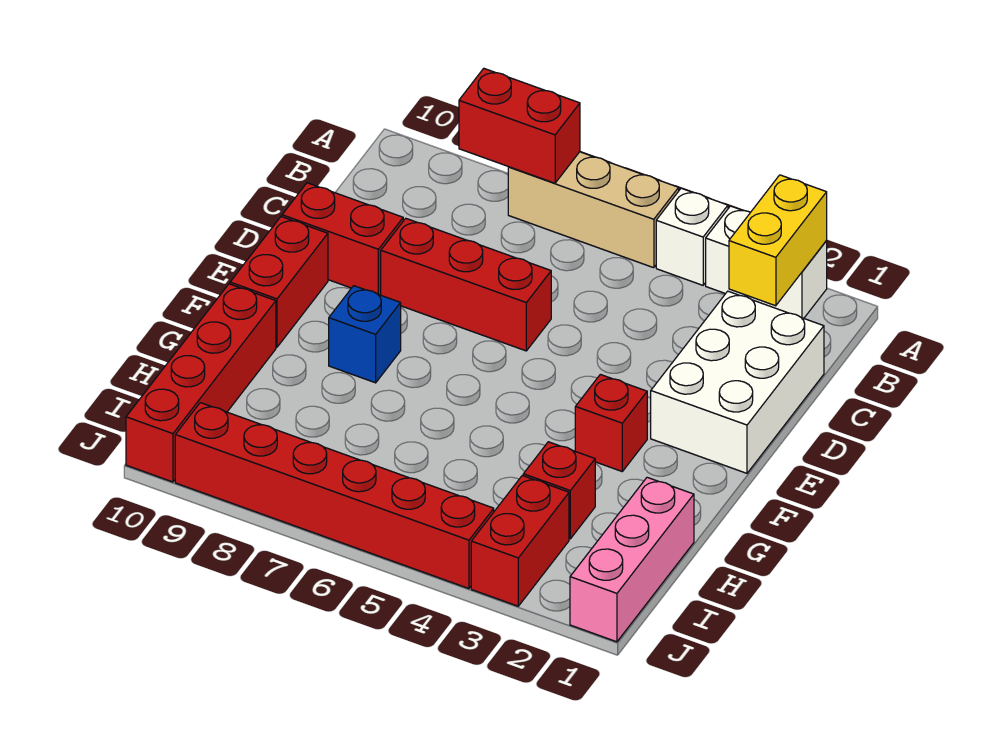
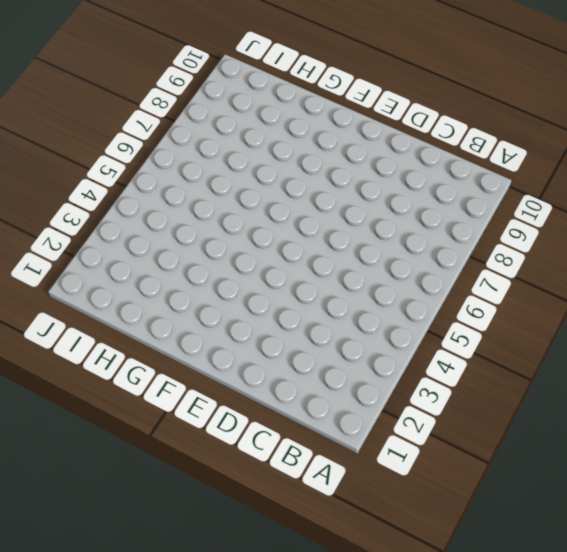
none -> white 1x2 brick [706,206,827,318]
none -> white 1x1 brick [656,188,728,285]
none -> tan 1x3 brick [508,152,679,268]

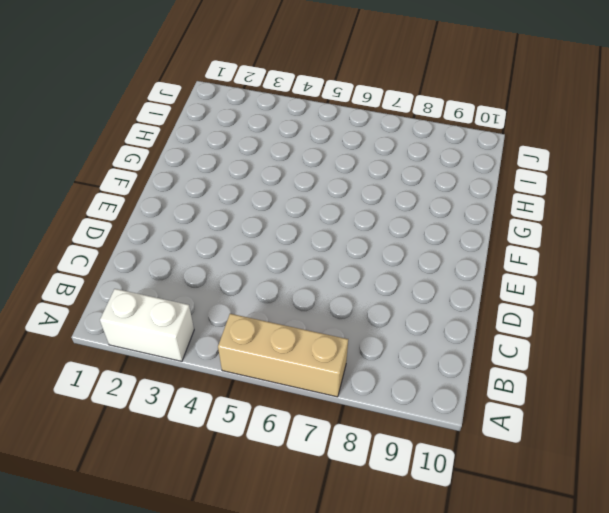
none -> white 1x1 brick [656,188,728,285]
none -> white 2x3 brick [651,291,824,473]
none -> red 1x3 brick [381,218,551,351]

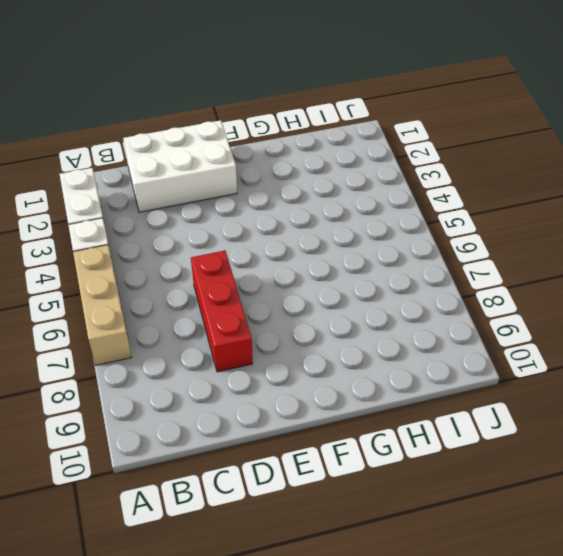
none -> red 1x2 brick [282,183,403,295]
none -> red 1x2 brick [230,217,328,347]
none -> red 1x1 brick [575,374,647,471]

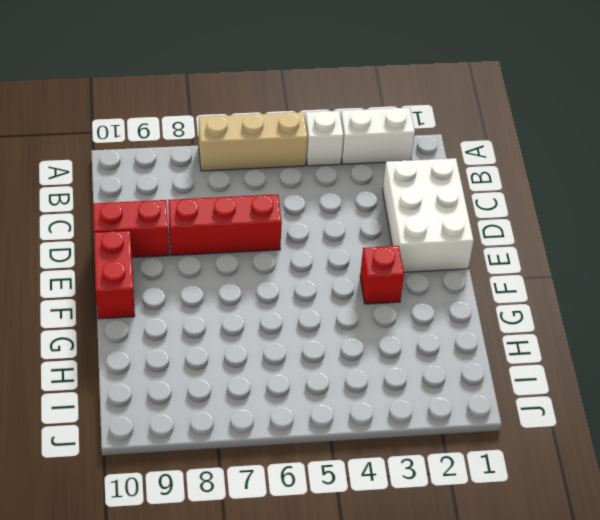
none -> blue 1x1 brick [329,286,401,383]
none -> red 1x4 brick [126,284,276,482]
none -> pink 1x3 brick [570,477,694,642]

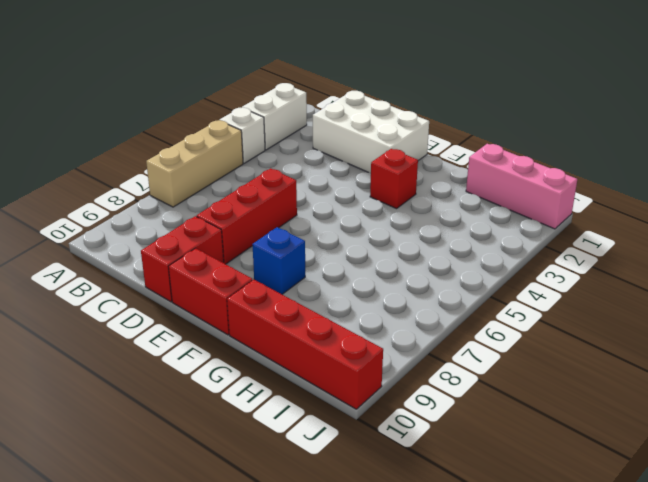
none -> red 1x1 brick [523,442,595,539]
none -> red 1x2 brick [471,475,569,606]
none -> red 1x6 brick [175,403,494,588]

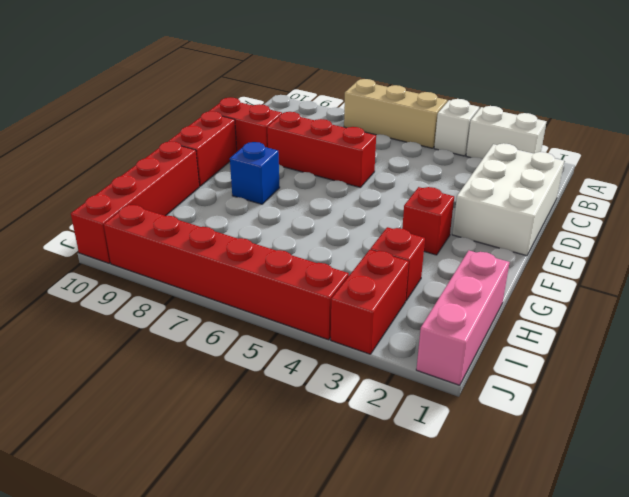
none -> yellow 1x2 brick [729,175,827,306]
none -> red 1x2 brick [459,69,580,183]

